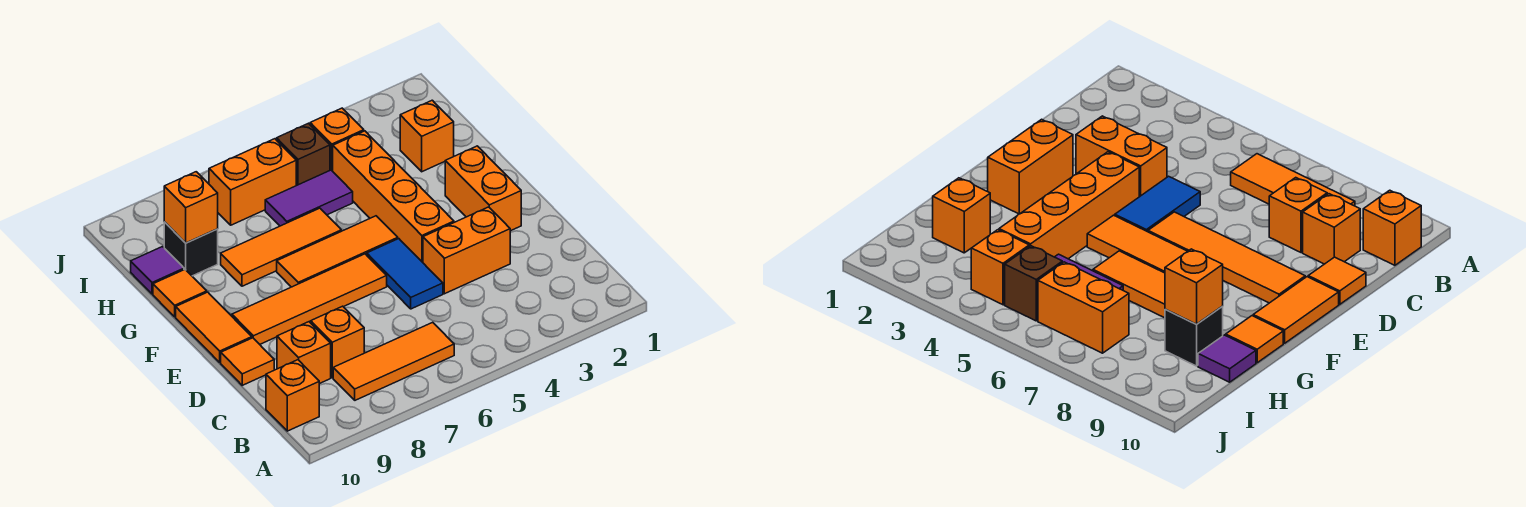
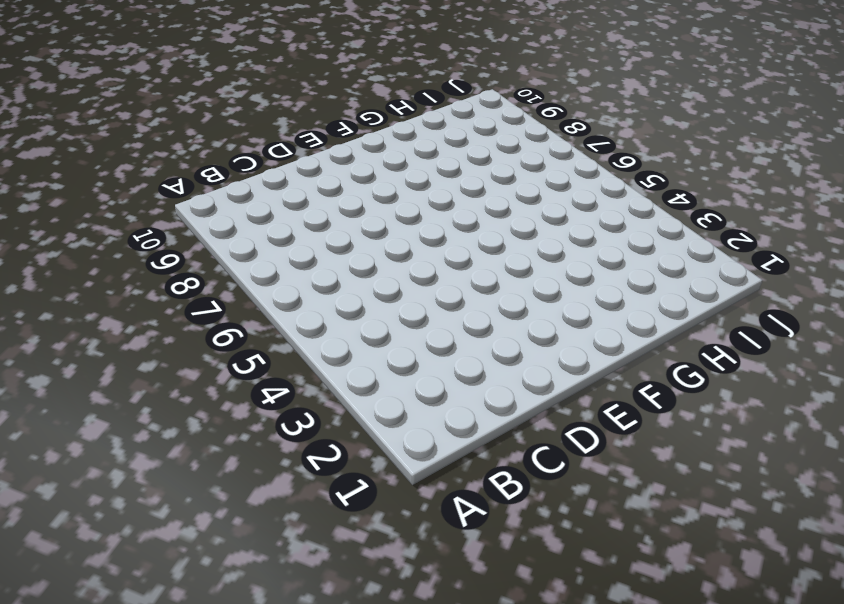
none -> orange 1x3 tile [333,322,454,400]
none -> orange 1x1 brick [266,360,319,431]
none -> orange 1x1 brick [311,306,364,378]

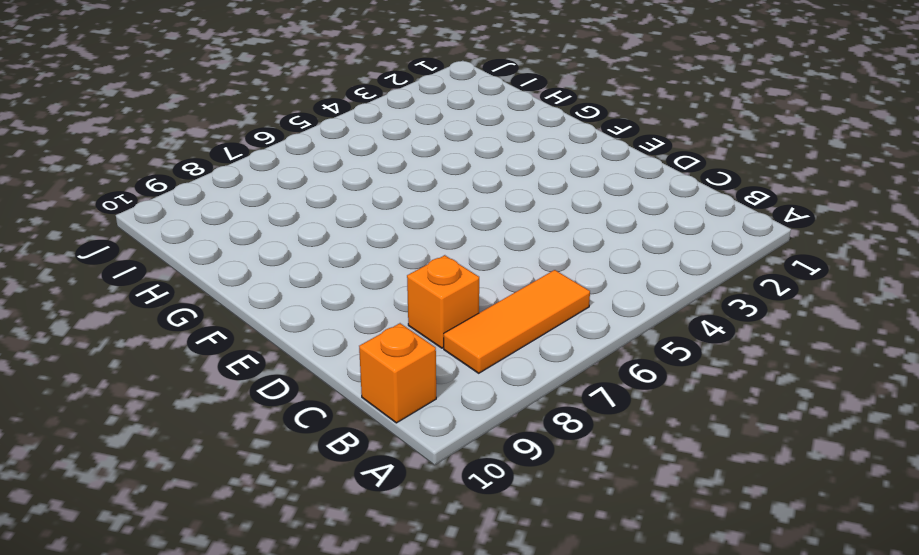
none -> orange 1x1 brick [277,322,331,384]
none -> orange 1x2 brick [423,207,510,294]
none -> blue 1x2 tile [367,239,443,309]

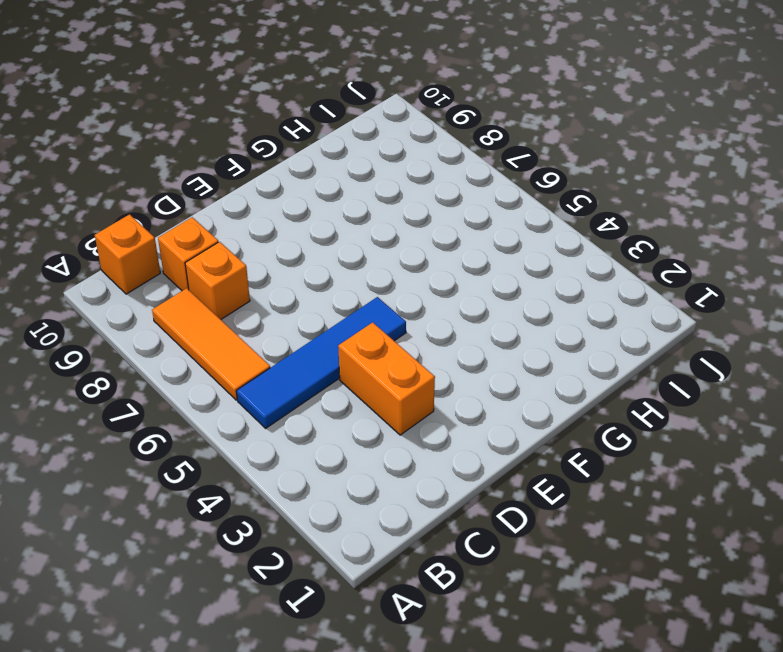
blue 1x4 tile [236,297,406,428] -> blue 1x2 tile [367,239,443,309]
none -> orange 1x1 tile [221,338,274,385]
none -> orange 1x2 brick [445,146,521,231]
none -> orange 1x4 brick [333,131,454,262]

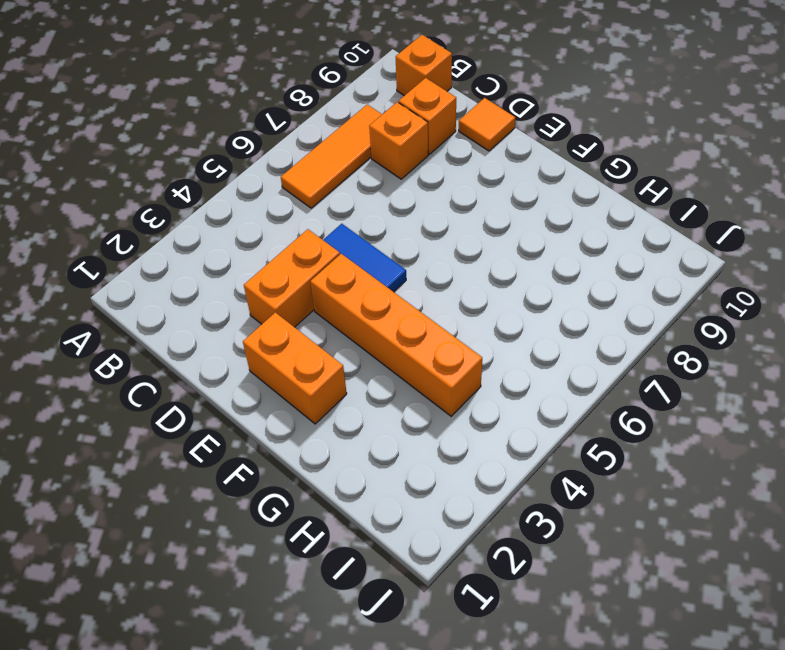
none -> orange 1x4 tile [232,254,387,344]
none -> orange 1x2 tile [176,292,252,362]
none -> orange 1x3 tile [277,216,398,287]

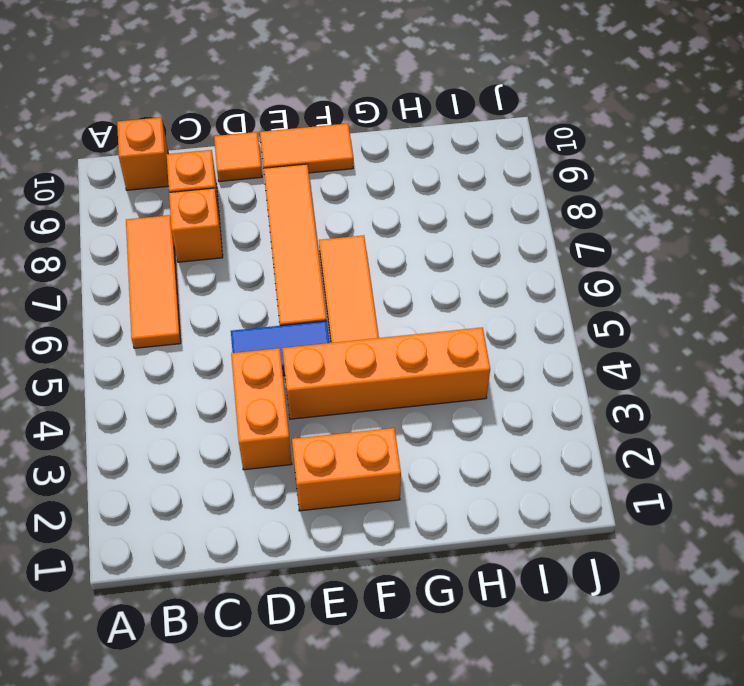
none -> orange 1x3 tile [221,208,341,286]
none -> orange 1x1 tile [153,270,207,317]
none -> orange 1x1 brick [400,100,454,172]

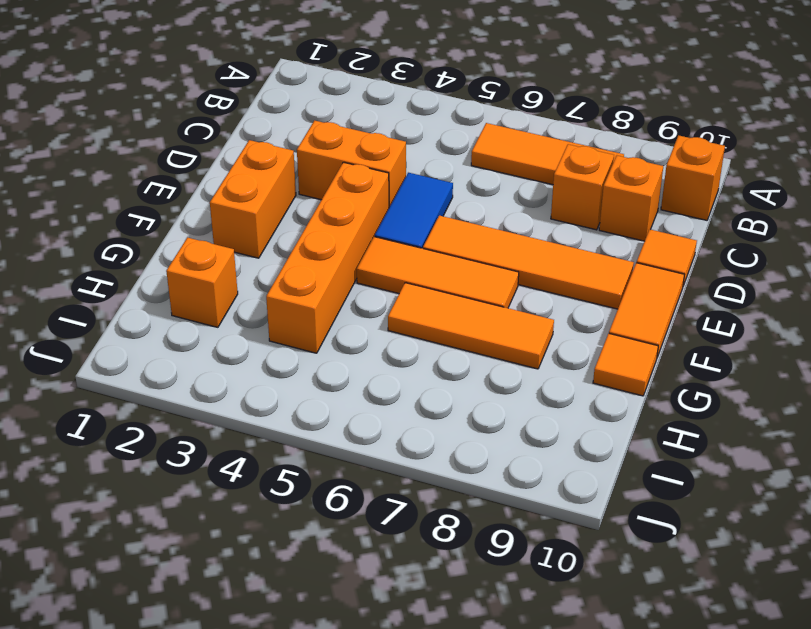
none -> purple 1x2 tile [265,170,353,226]
none -> black 1x1 brick [164,222,218,276]
none -> purple 1x1 tile [131,247,184,294]

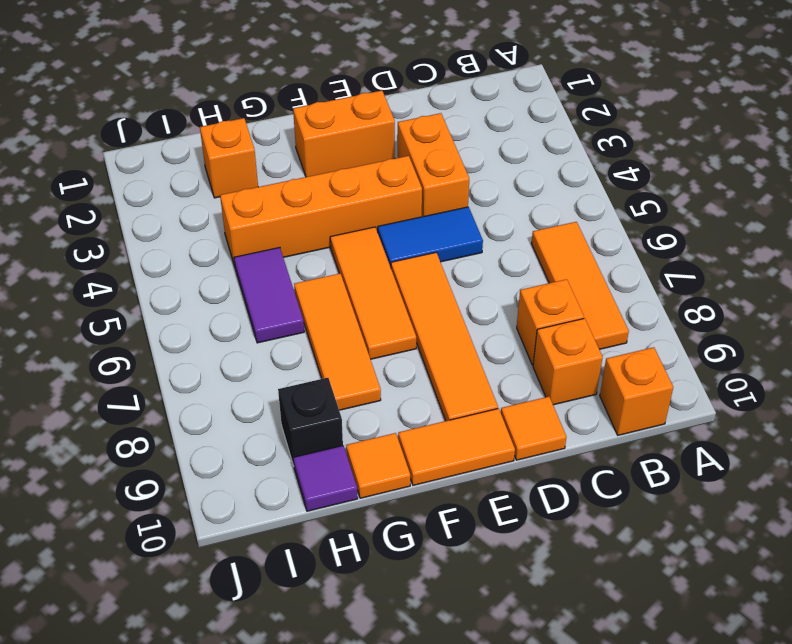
none -> orange 1x1 brick [310,108,364,171]
none -> brown 1x1 brick [276,123,330,186]
none -> orange 1x2 brick [209,139,296,225]

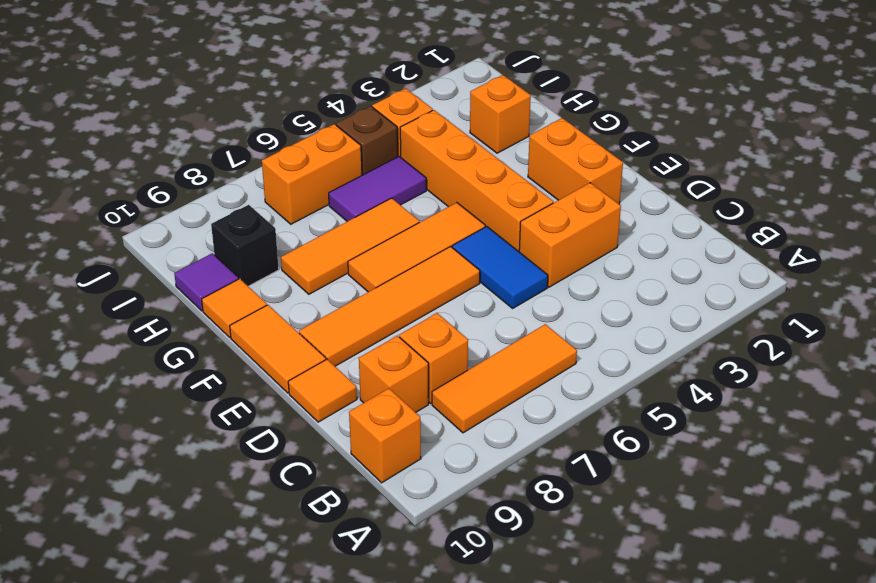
none -> orange 1x1 brick [164,172,218,243]

